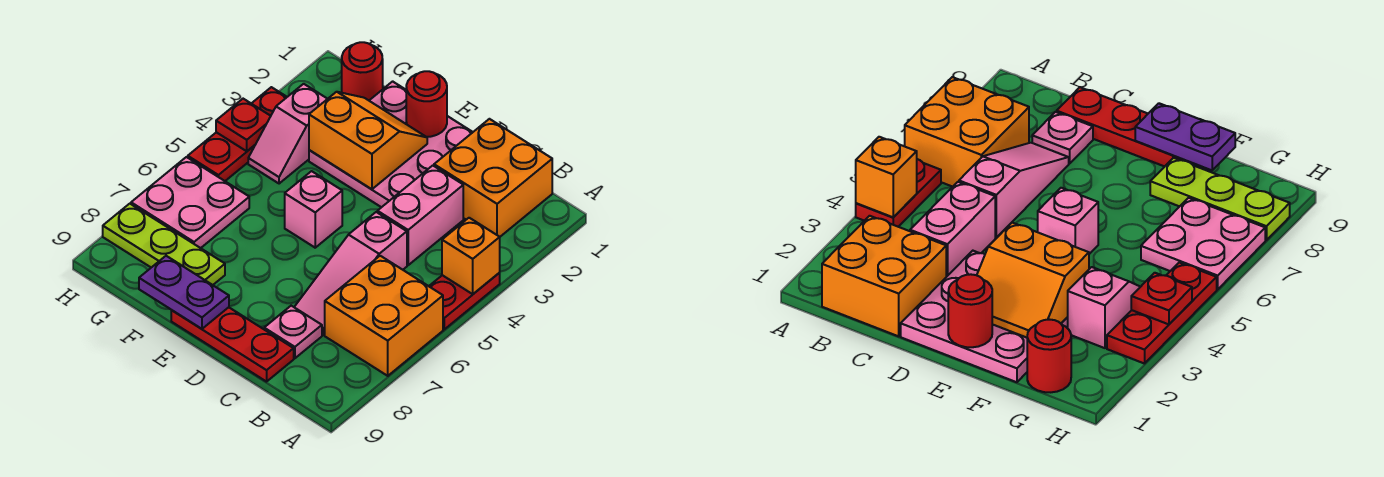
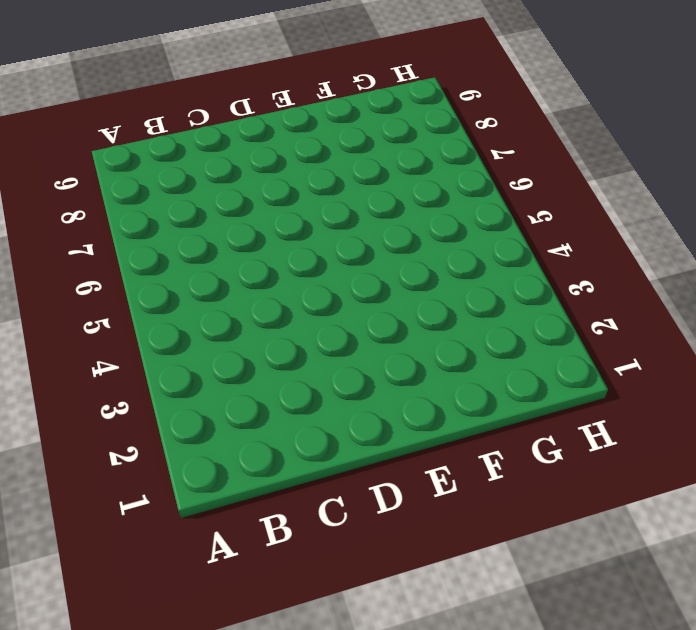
none -> red 1x2 plate [429,273,500,329]
none -> orange 2x2 brick [325,256,443,376]
none -> orange 2x2 brick [434,119,552,237]

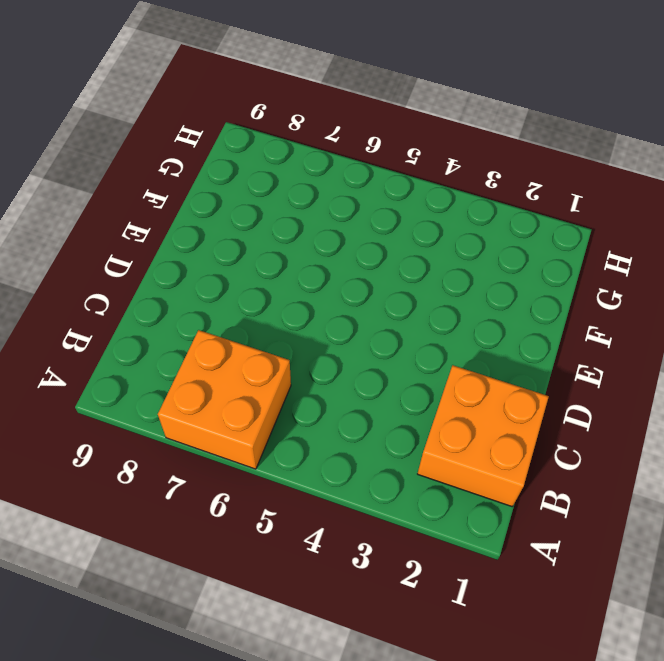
none -> red 1x2 plate [429,273,500,329]
none -> pink 1x2 brick [377,166,463,265]
none -> pink 1x3 slope [294,212,407,335]

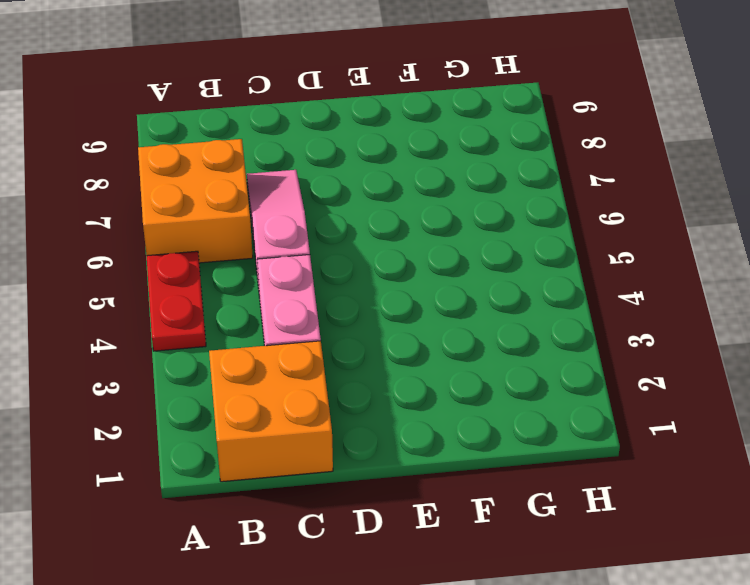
none -> pink 1x1 plate [264,306,322,358]
none -> red 1x3 plate [171,307,294,382]
none -> pink 3x3 plate [309,81,473,207]

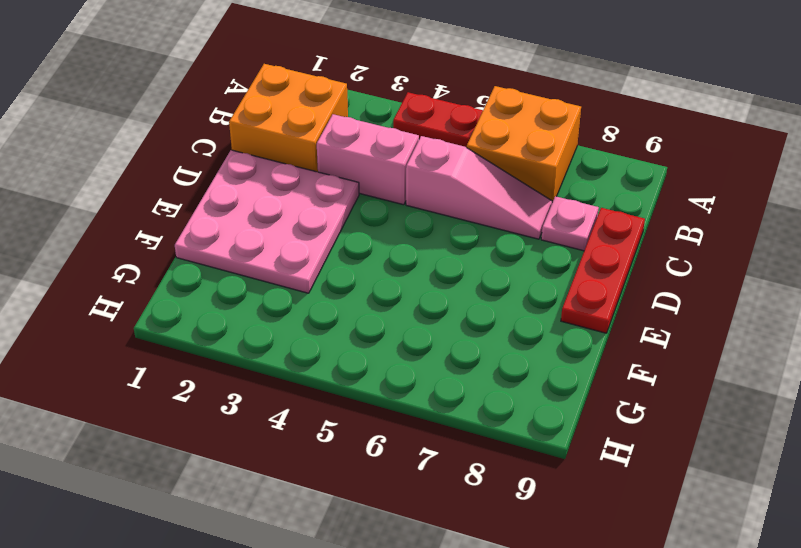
none -> pink 1x1 brick [285,171,342,248]
none -> lime 1x3 plate [103,204,225,285]
none -> red 1x1 round brick [342,42,383,100]

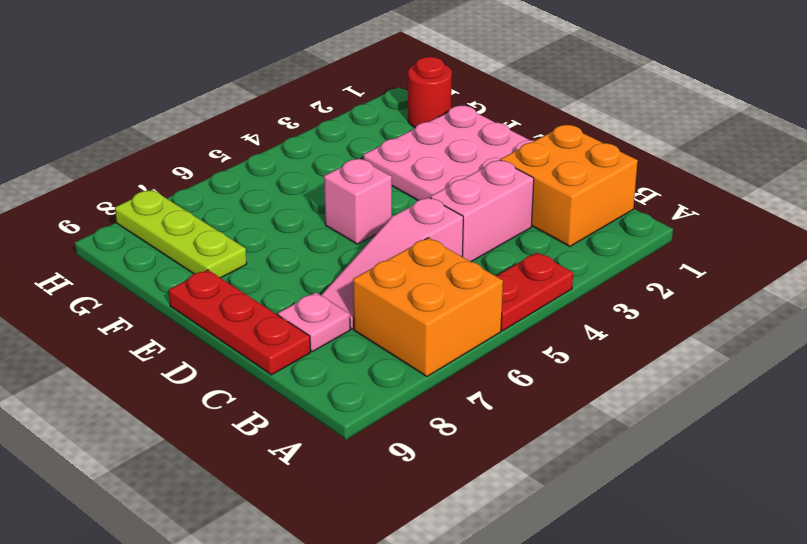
none -> pink 1x2 slope [248,84,327,184]
none -> pink 2x2 plate [131,157,249,248]
none -> red 1x3 plate [188,87,287,181]

